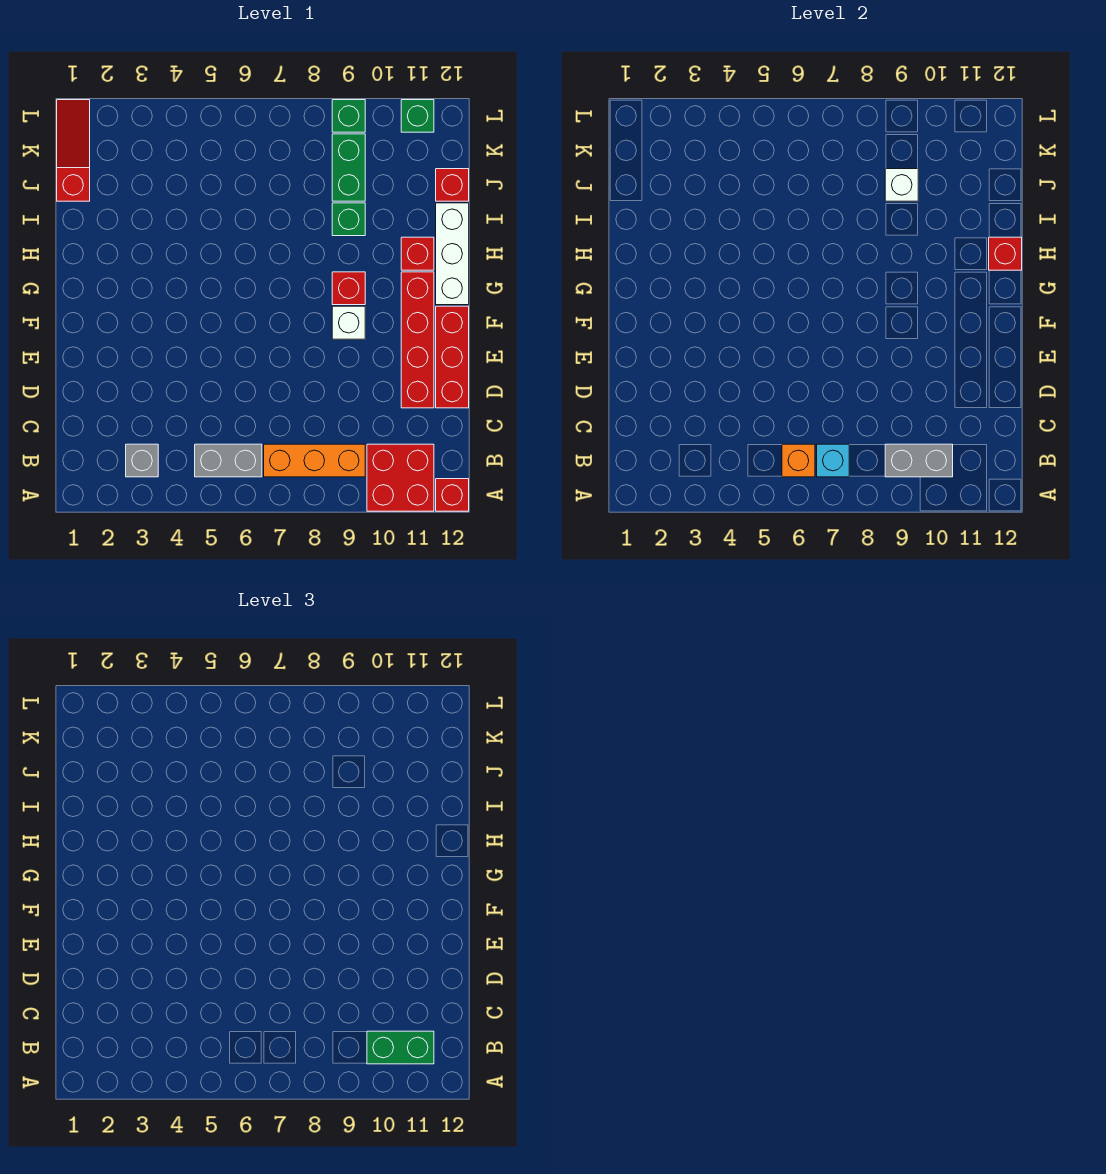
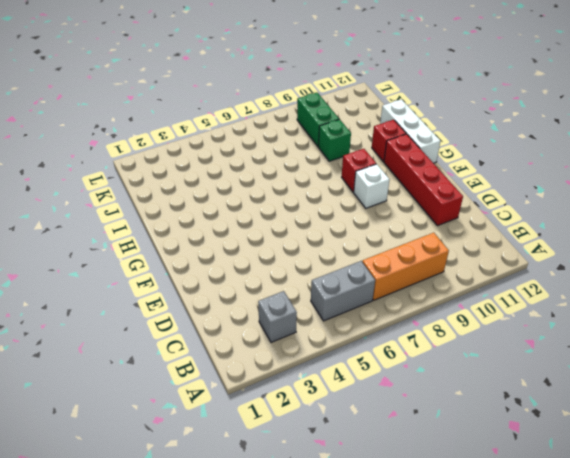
none -> red 2x2 brick [367,444,434,511]
none -> red 1x1 brick [436,479,469,511]
none -> red 1x3 brick [436,306,469,408]

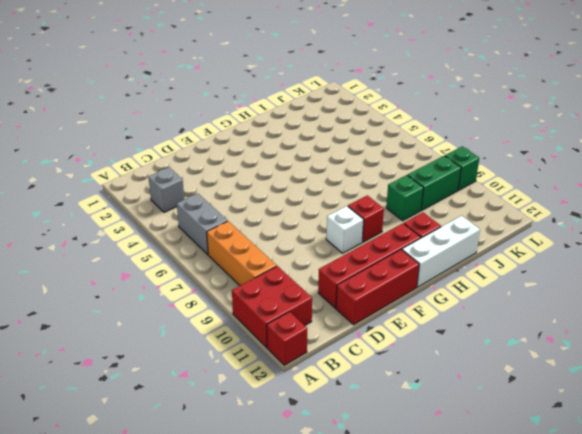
none -> red 1x3 slope [57,100,90,201]
none -> red 1x1 brick [436,169,469,201]
none -> green 1x1 brick [401,100,434,132]

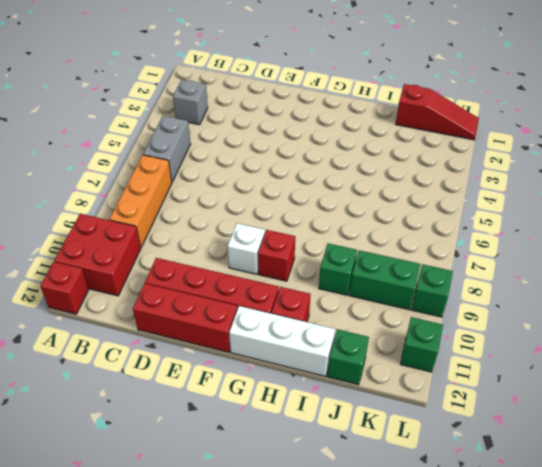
green 1x1 brick [327,329,369,385] -> red 1x1 brick [436,169,469,201]
none -> orange 1x1 brick [782,444,815,477]
none -> cyan 1x1 brick [817,444,849,477]
none -> grey 1x2 brick [885,444,953,477]

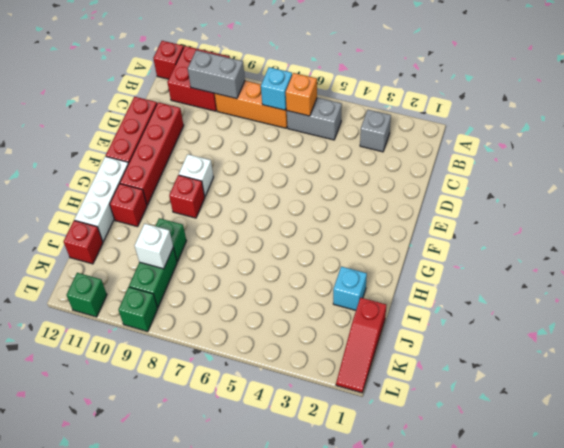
cyan 1x1 brick [333,267,367,310] -> none
none -> red 1x1 brick [989,237,1022,270]
none -> green 1x2 brick [367,1031,434,1064]

